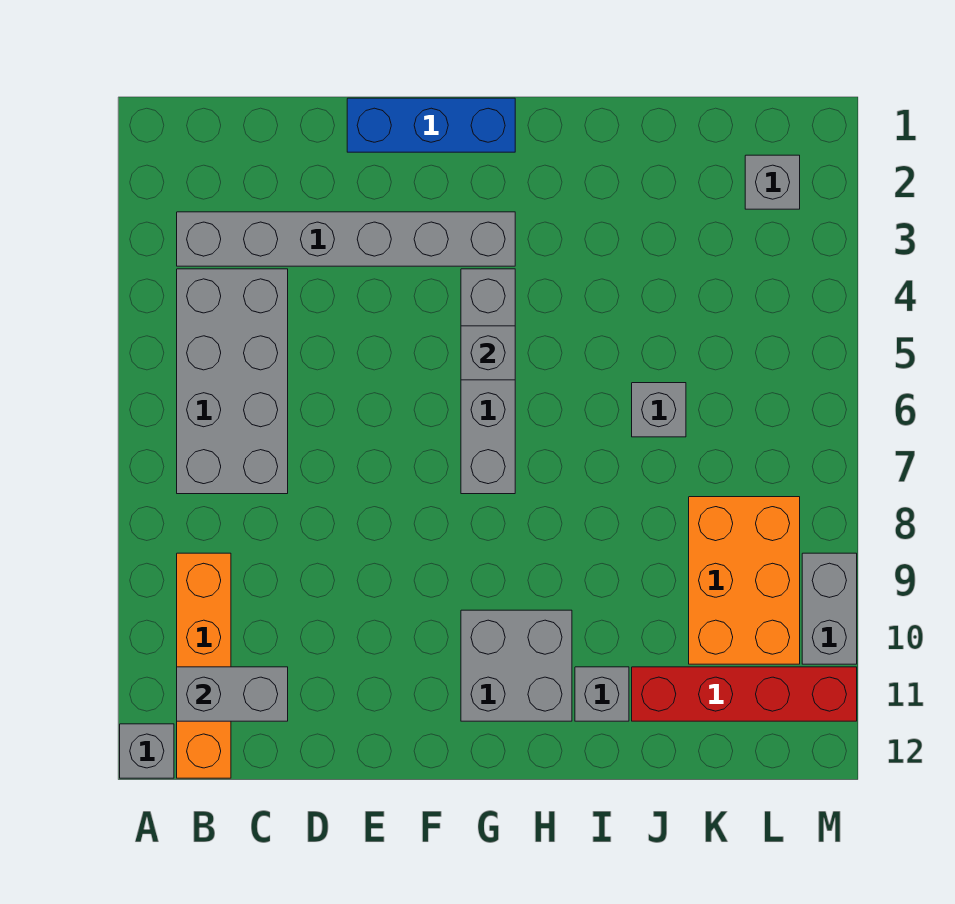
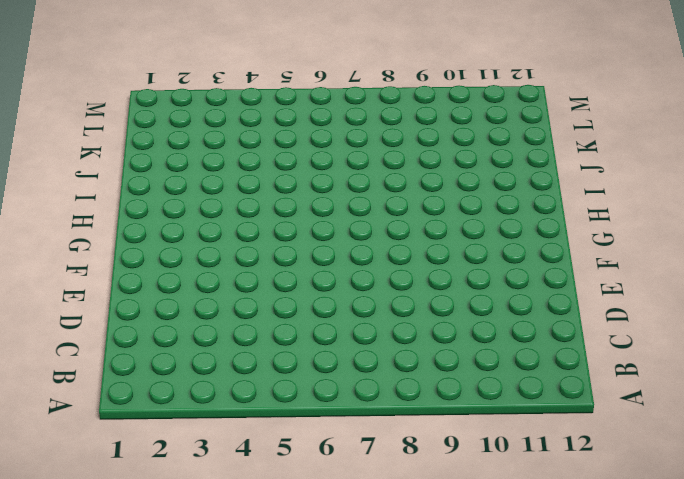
none -> grey 1x1 brick [120,724,174,778]
none -> grey 1x6 brick [177,212,515,266]
none -> grey 2x4 brick [177,269,288,494]

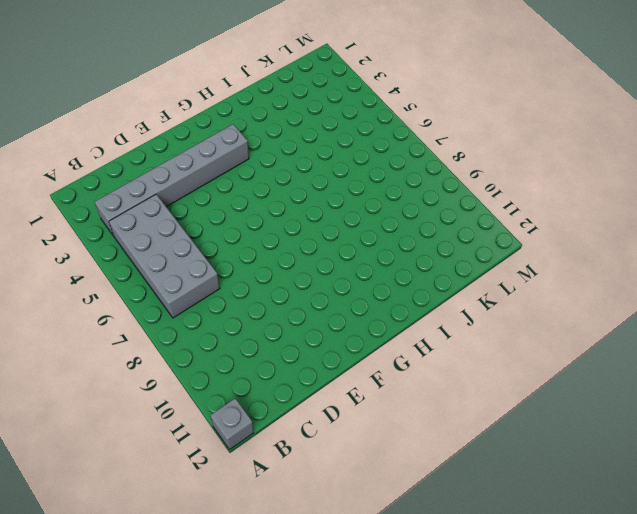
none -> orange 1x4 brick [177,553,231,778]
none -> blue 1x3 brick [347,98,515,152]
none -> grey 1x4 brick [461,269,515,494]

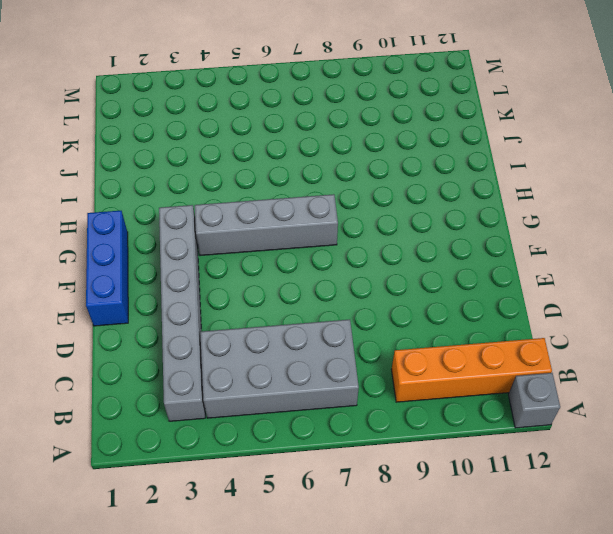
none -> grey 2x2 brick [461,610,572,721]
none -> grey 1x1 brick [575,667,629,721]
none -> grey 1x1 brick [632,383,686,437]

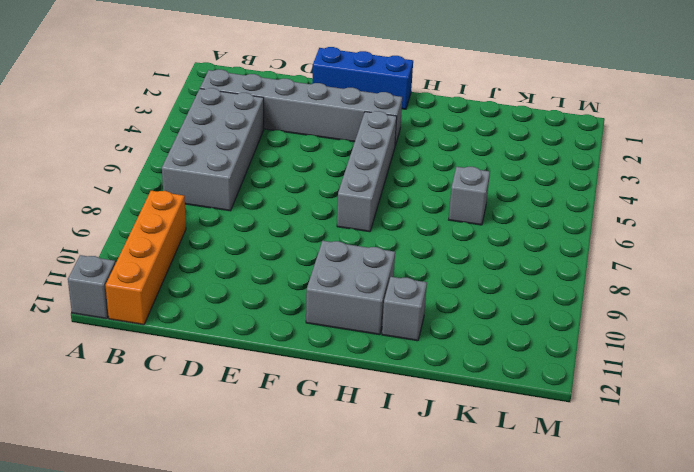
none -> red 1x4 brick [632,667,857,721]
none -> orange 2x3 brick [689,497,800,664]
none -> grey 1x1 brick [745,155,800,209]

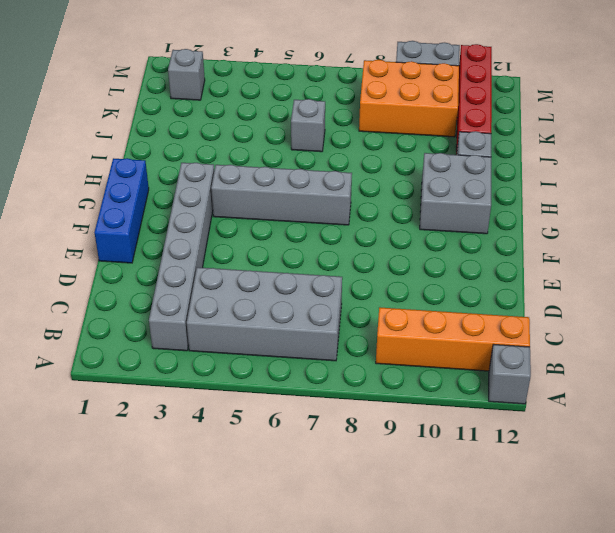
none -> grey 1x2 brick [177,667,288,721]
none -> grey 1x1 brick [461,326,515,380]

